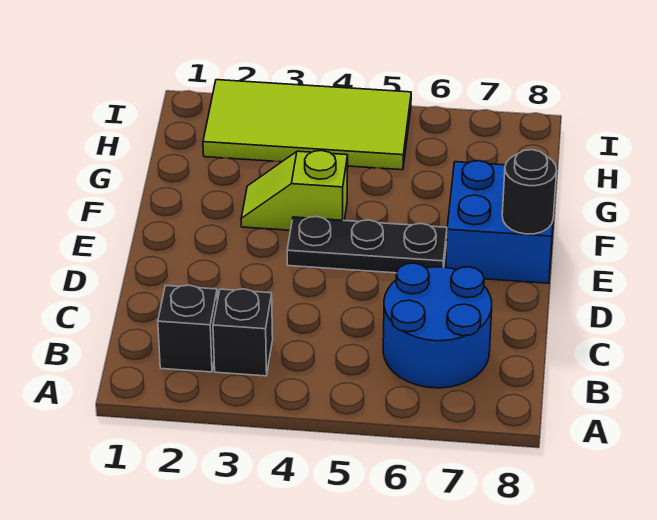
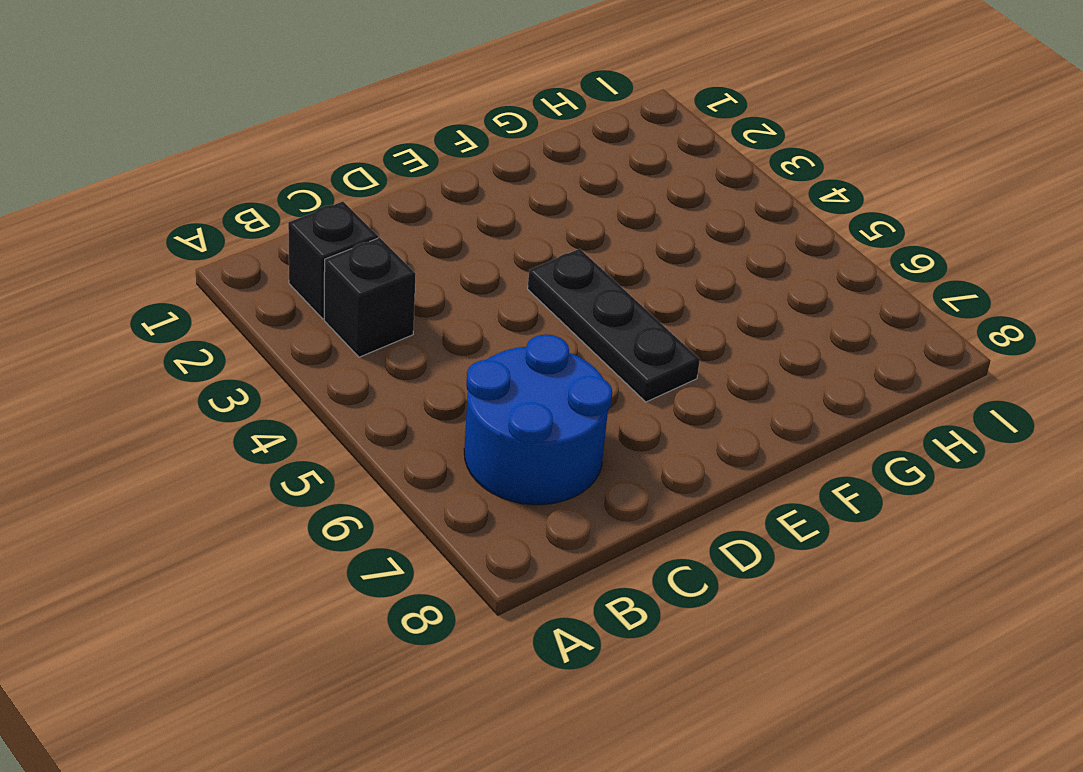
none -> blue 2x2 brick [446,161,557,283]
none -> lime 1x2 slope [241,151,348,230]

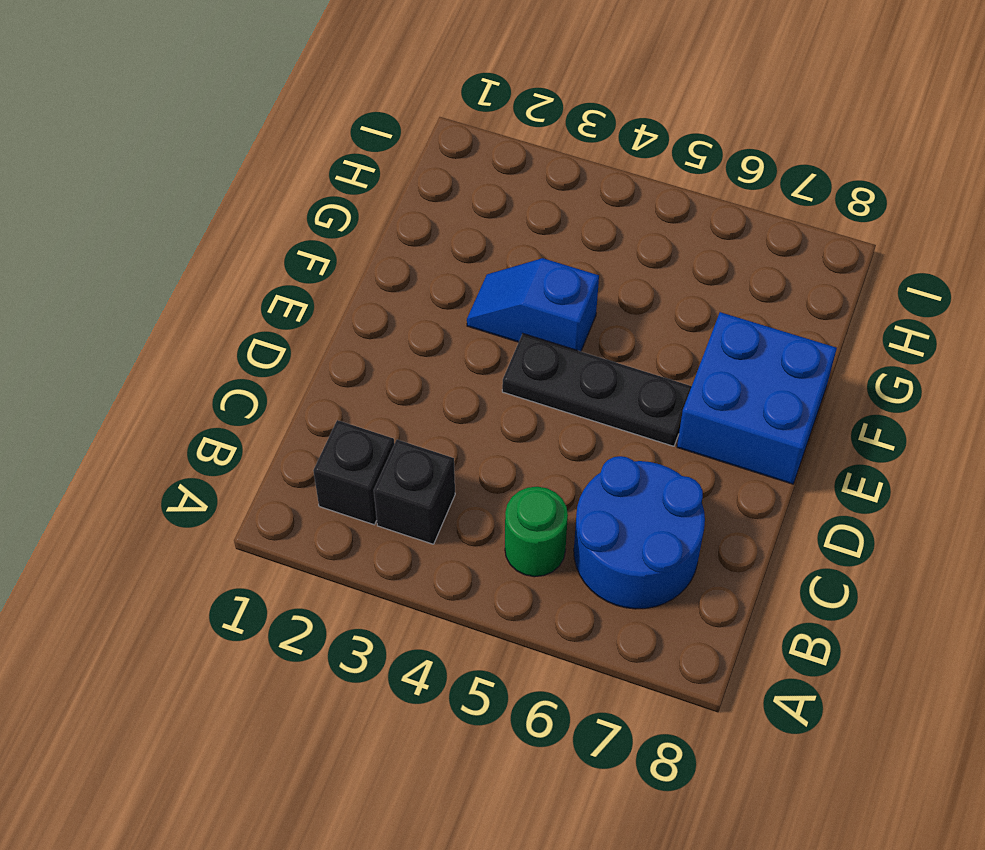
green 1x1 round brick [505,487,568,577] -> none
blue 1x2 slope [467,258,599,351] -> lime 1x2 slope [241,151,348,230]
none -> lime 2x4 tile [203,80,411,170]
none -> black 1x1 round brick [502,150,557,234]

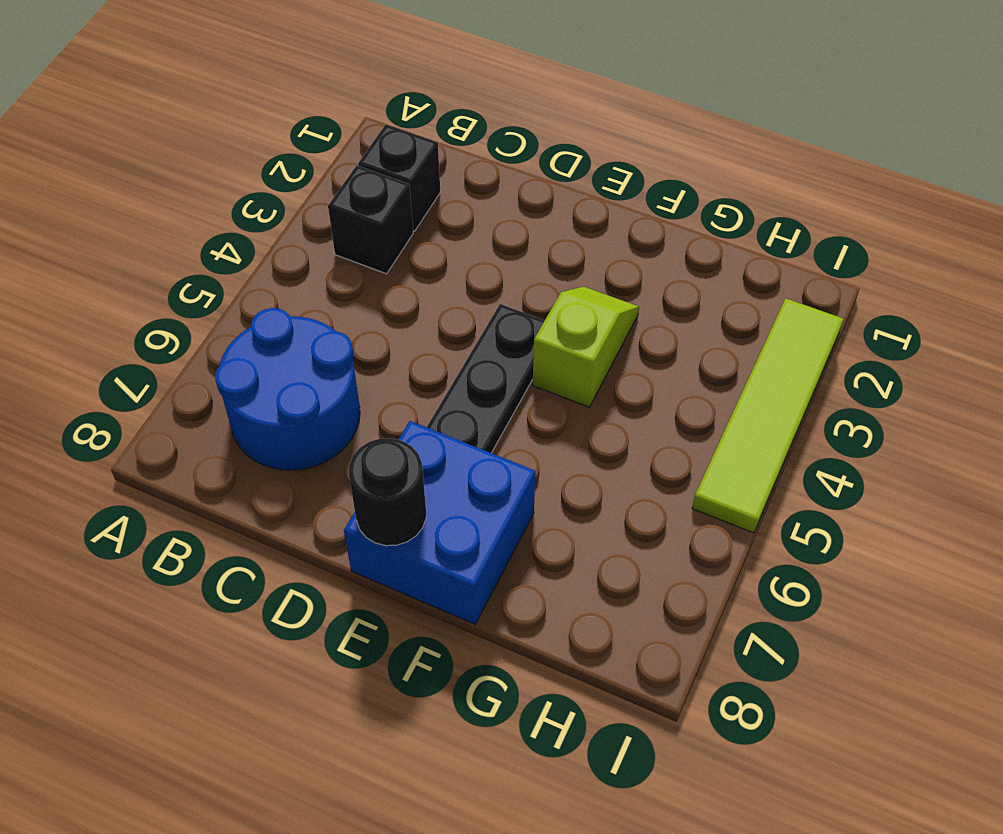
lime 1x4 tile [692,298,843,533] -> lime 2x4 tile [203,80,411,170]

